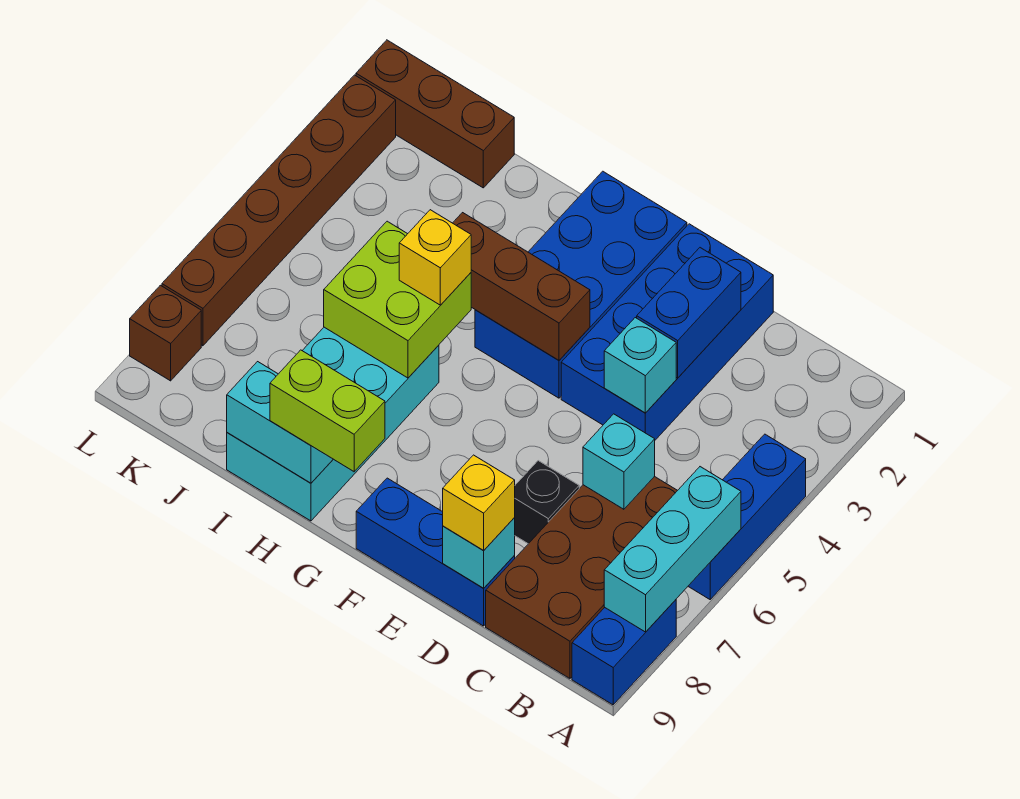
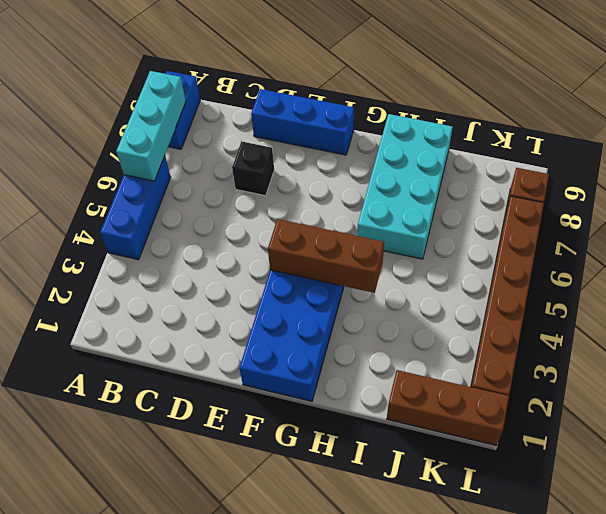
none -> brown 2x4 brick [486,476,678,678]
none -> blue 2x4 brick [561,224,773,440]
none -> cyan 1x1 brick [583,414,655,509]

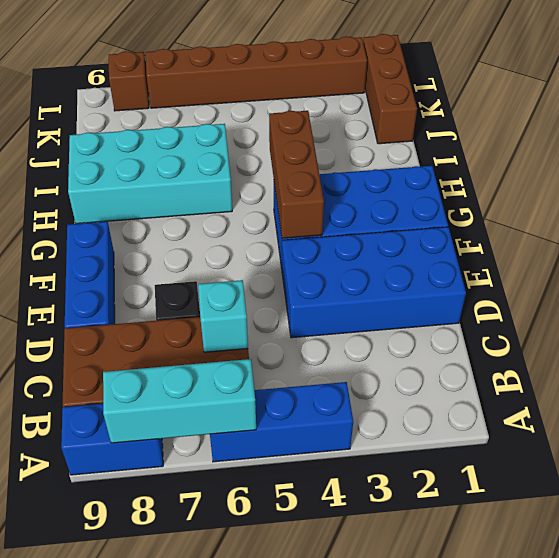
none -> blue 1x2 brick [637,248,741,378]
none -> cyan 1x1 brick [604,318,676,413]
none -> cyan 1x1 brick [443,518,515,588]

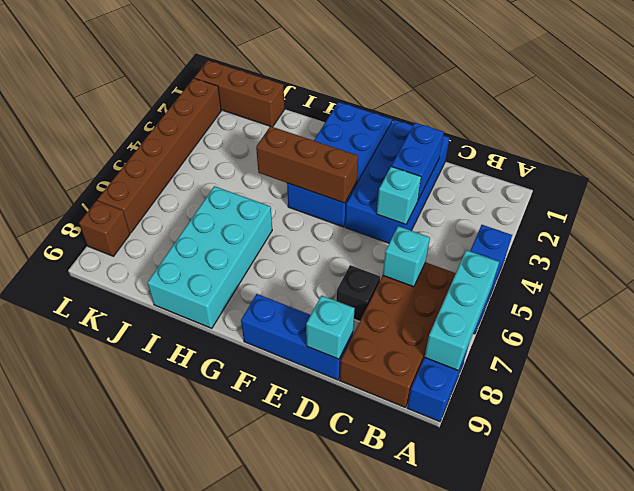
none -> lime 2x2 brick [324,221,471,378]
none -> cyan 1x2 brick [227,362,333,483]
none -> yellow 1x1 brick [443,455,515,551]

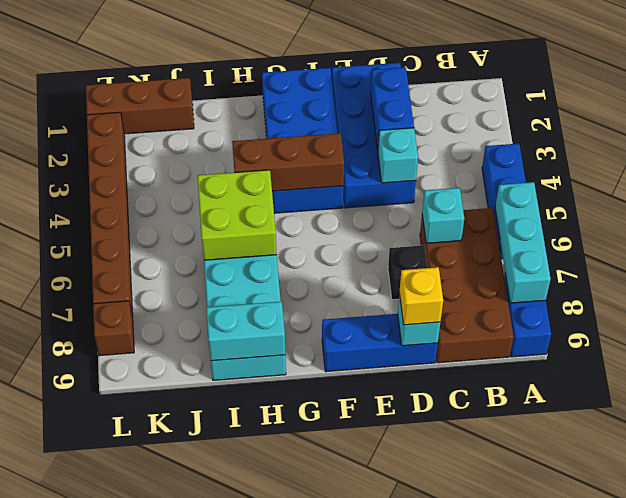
none -> lime 1x2 brick [270,350,385,472]
none -> yellow 1x1 brick [399,210,471,305]

